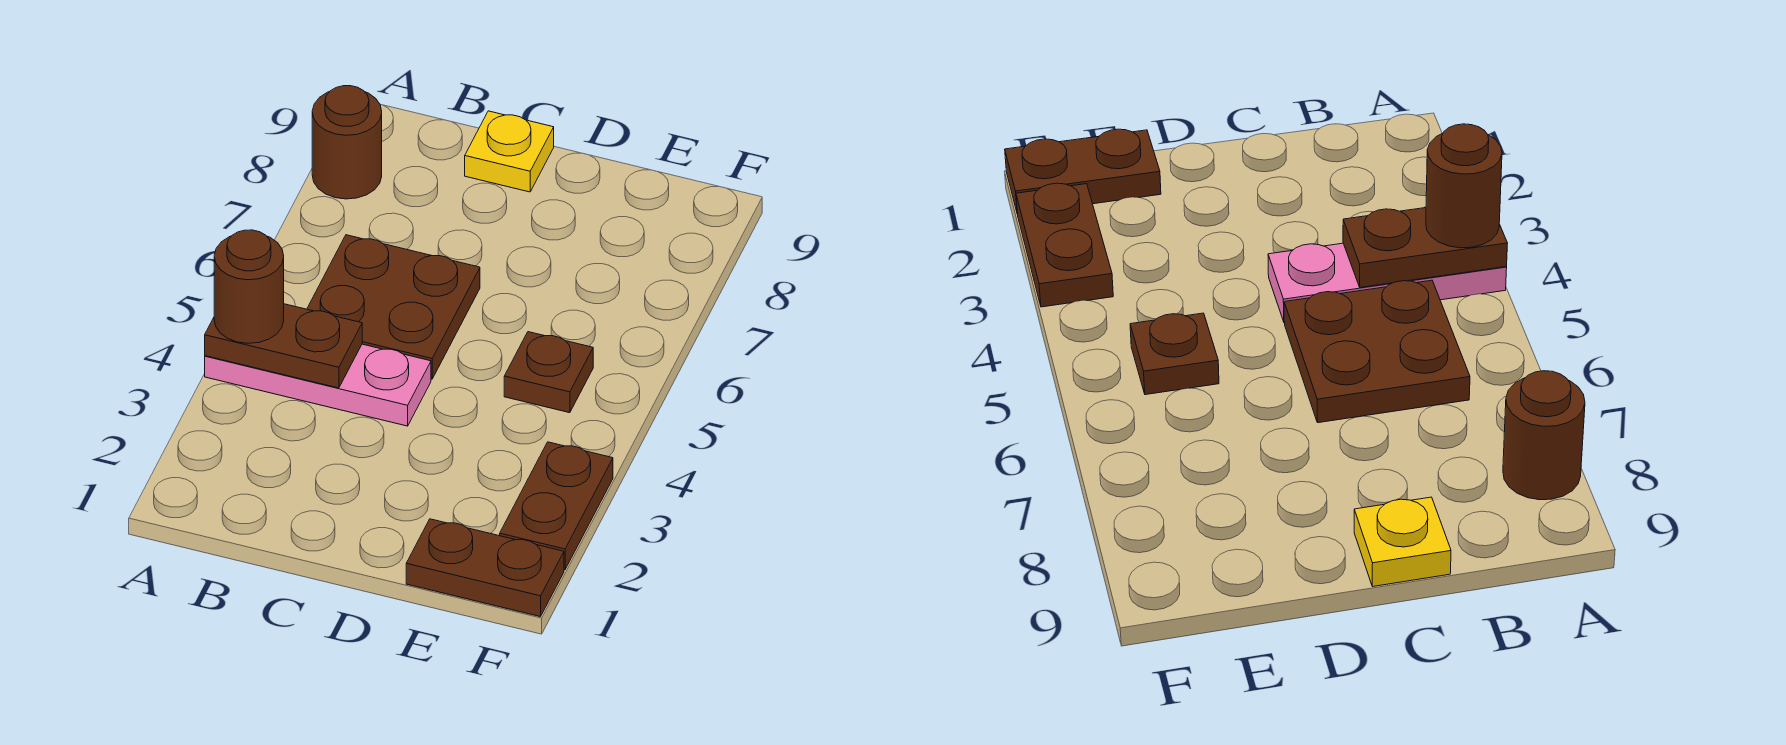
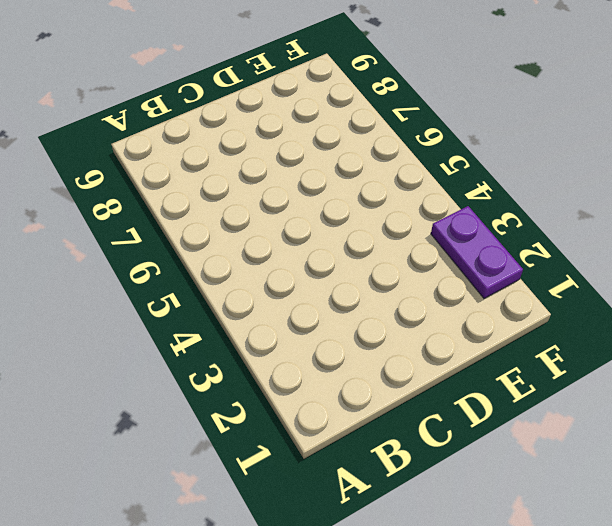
purple 1x2 plate [431,206,523,298] -> brown 1x2 plate [500,442,613,570]
none -> pink 1x3 plate [205,344,431,426]
none -> brown 1x1 round brick [312,86,382,199]

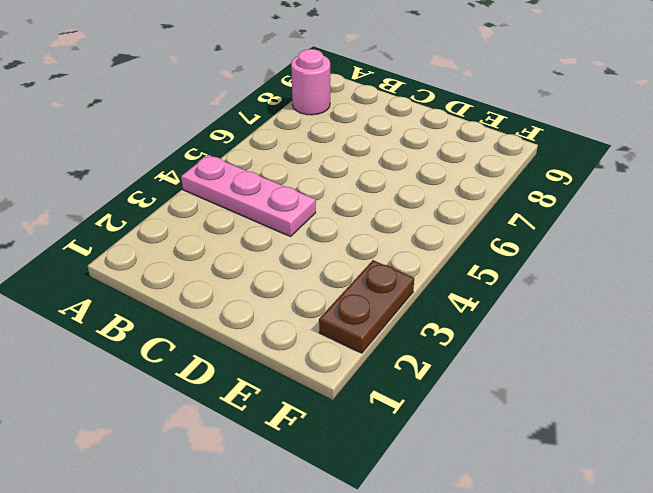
pink 1x1 round brick [291,49,330,115] -> brown 1x1 round brick [312,86,382,199]
none -> brown 2x2 plate [307,235,480,379]
none -> yellow 1x1 plate [465,111,554,192]

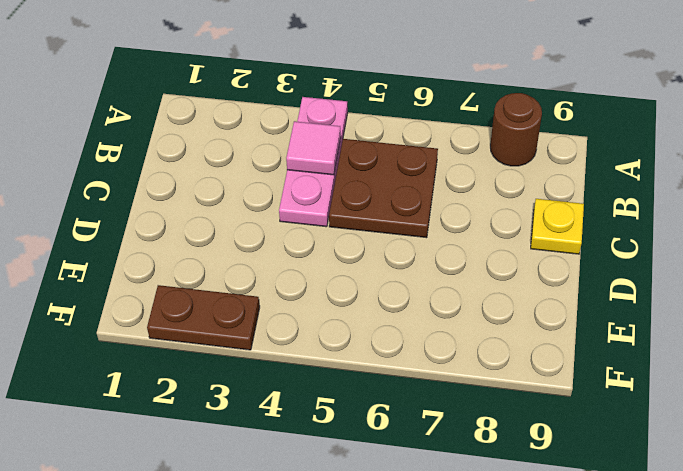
pink 1x1 tile [286,121,341,175] -> brown 1x2 plate [205,304,362,388]
none -> brown 1x2 plate [406,519,564,617]
none -> brown 1x1 plate [504,332,593,413]

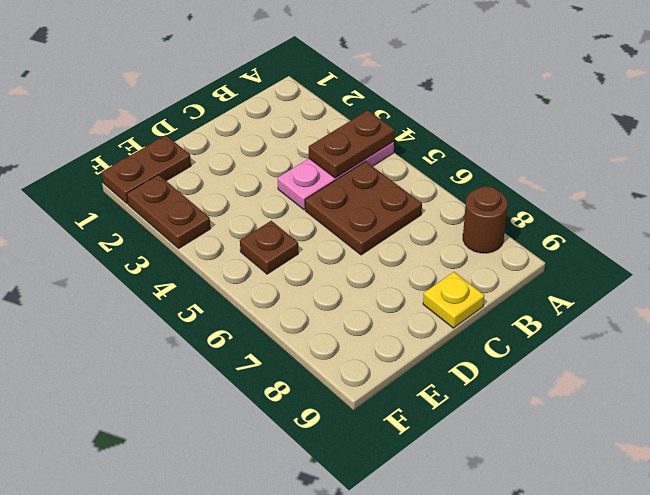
none -> brown 1x1 round brick [214,230,284,343]

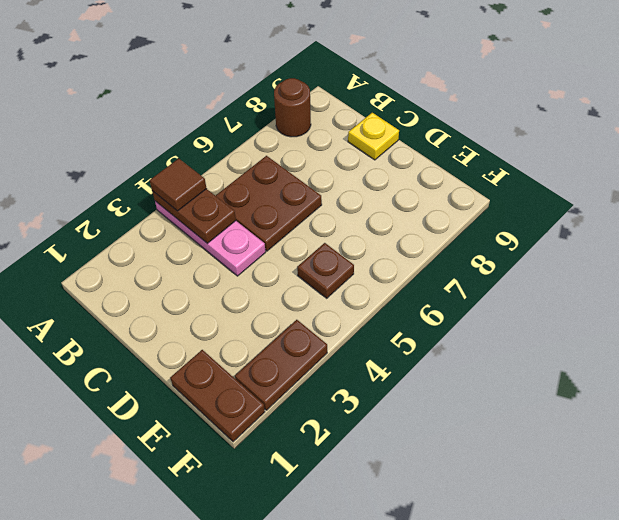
brown 1x1 tile [150,158,207,211] -> brown 1x1 round brick [214,230,284,343]

